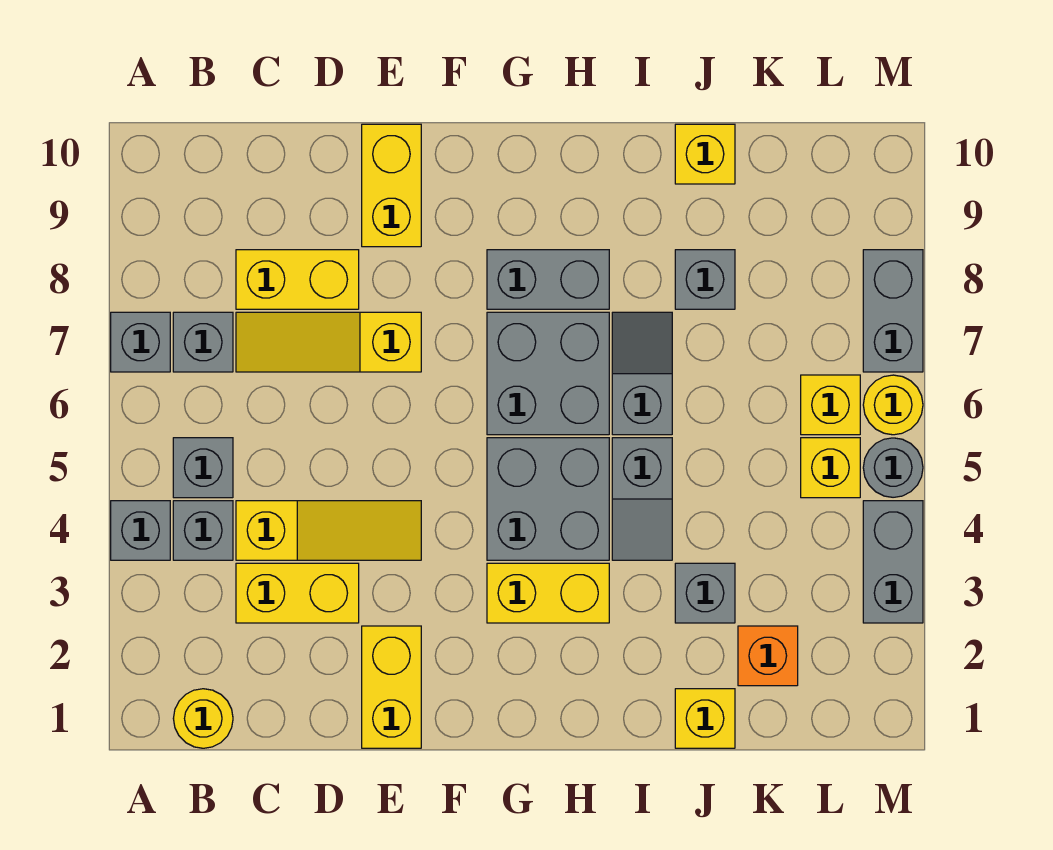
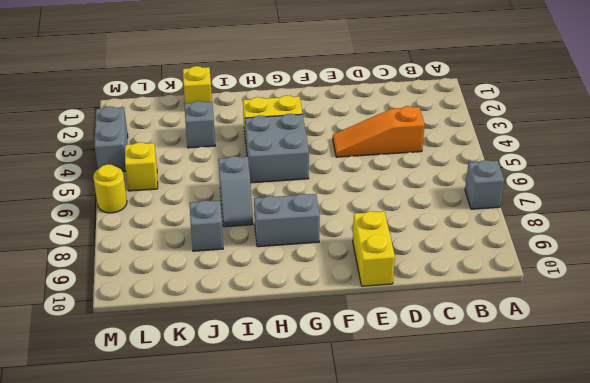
orange 1x3 slope [333,106,425,157] -> yellow 1x3 slope [236,501,421,560]
none -> grey 1x1 brick [111,501,170,560]
none -> yellow 1x1 round brick [173,689,233,748]
none -> grey 1x1 brick [173,501,233,560]

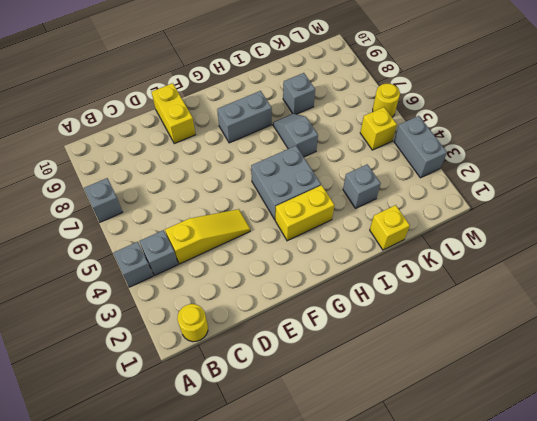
none -> grey 1x1 brick [173,438,233,498]
none -> grey 1x1 brick [173,312,233,372]
none -> yellow 1x2 brick [236,563,359,623]

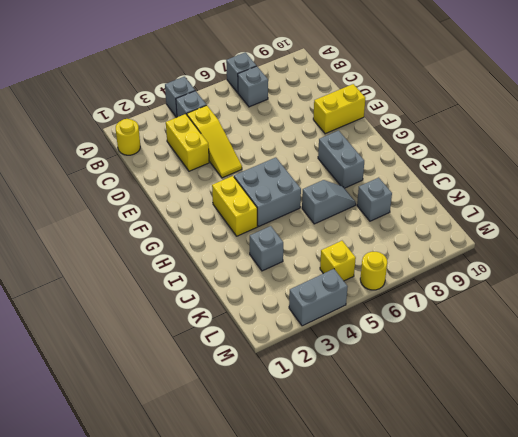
none -> grey 1x1 brick [173,438,233,498]
none -> yellow 1x3 slope [236,312,421,372]
none -> yellow 1x2 brick [236,250,359,309]

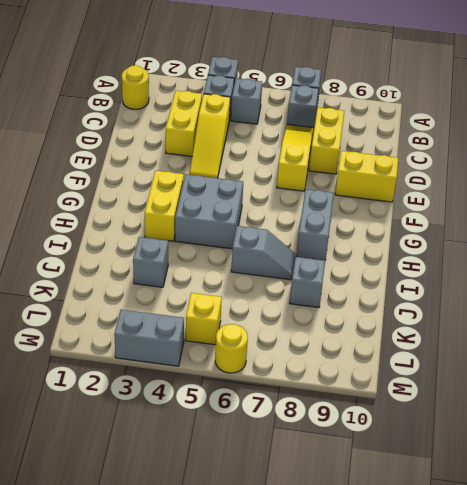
none -> yellow 1x2 brick [362,626,421,748]
none -> grey 2x2 brick [487,312,609,435]
none -> grey 1x2 slope [612,438,672,560]

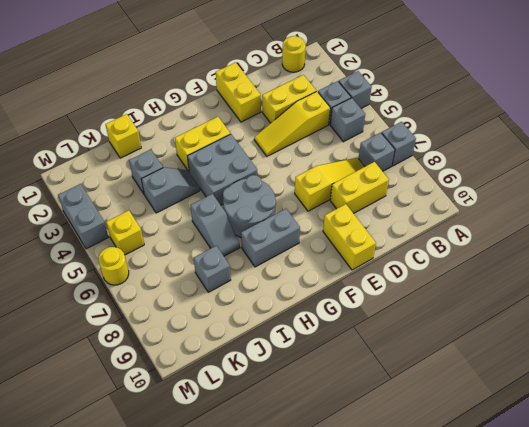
grey 2x2 round brick [223,175,276,237] -> grey 2x2 brick [487,312,609,435]
grey 1x2 slope [141,167,200,213] -> grey 1x2 slope turned to [612,438,672,560]
none -> yellow 1x1 brick [675,124,735,184]
none -> orange 1x1 brick [738,626,798,686]
none -> yellow 1x1 brick [801,375,860,435]

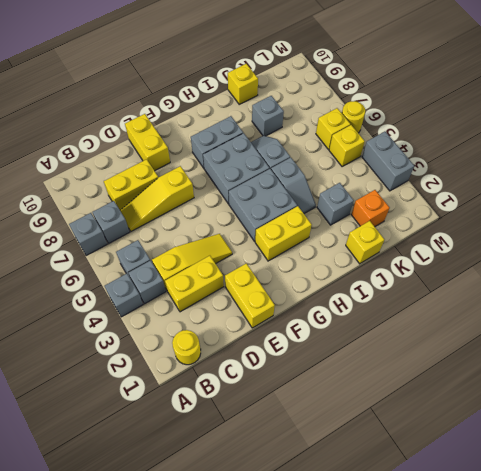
none -> grey 1x1 round brick [863,438,923,497]
none -> grey 1x2 brick [863,250,923,372]

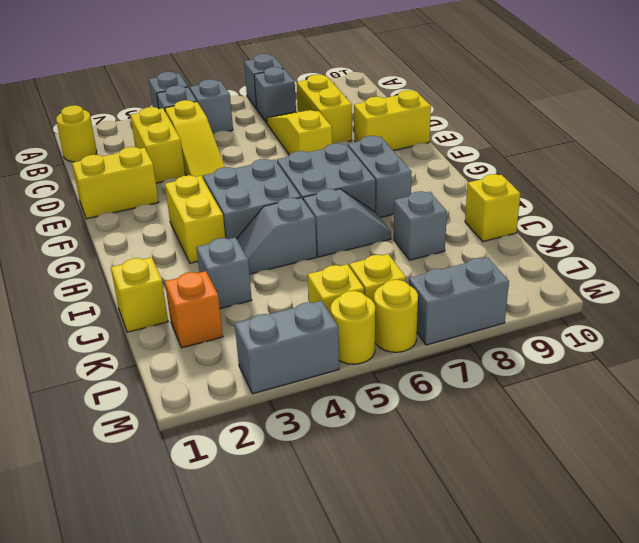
yellow 1x1 round brick [331,291,375,364] -> grey 1x1 round brick [863,438,923,497]

